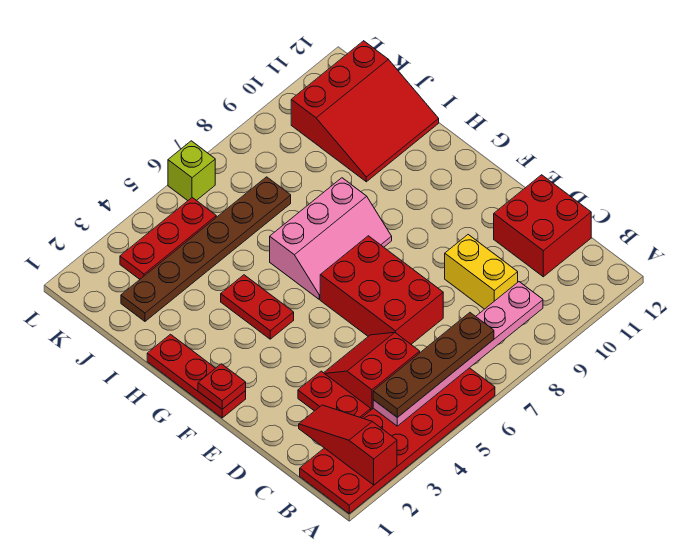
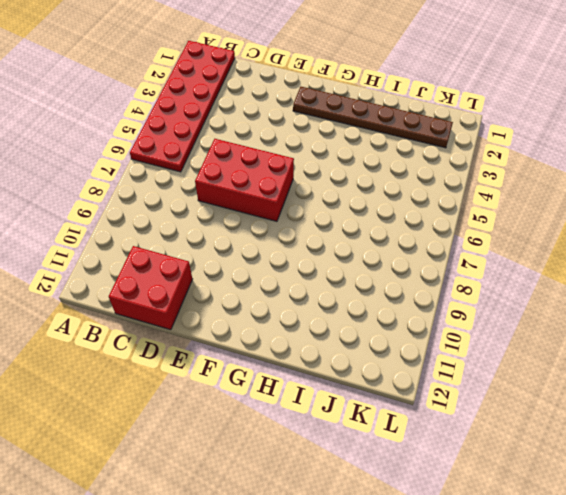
brown 1x6 plate [293,87,453,148] -> brown 1x6 plate turned to [121,177,291,321]
none -> red 1x2 plate [298,371,371,418]
none -> red 2x2 slope [324,332,420,410]
none -> yellow 1x2 brick [445,235,518,309]

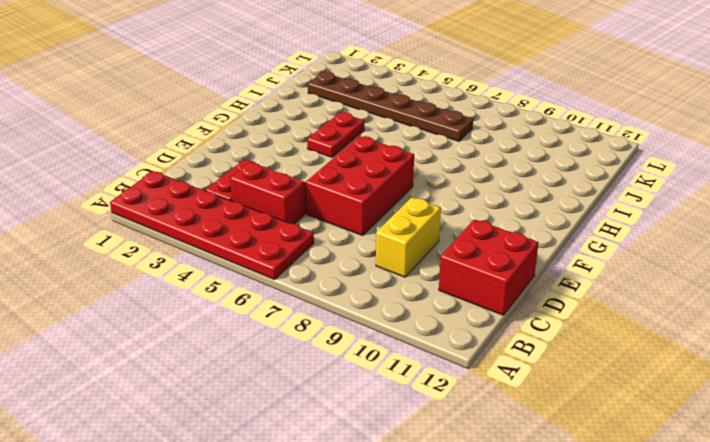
none -> red 1x3 plate [147,334,246,418]
none -> pink 2x3 slope [270,178,392,299]
none -> red 3x3 slope [291,41,439,182]

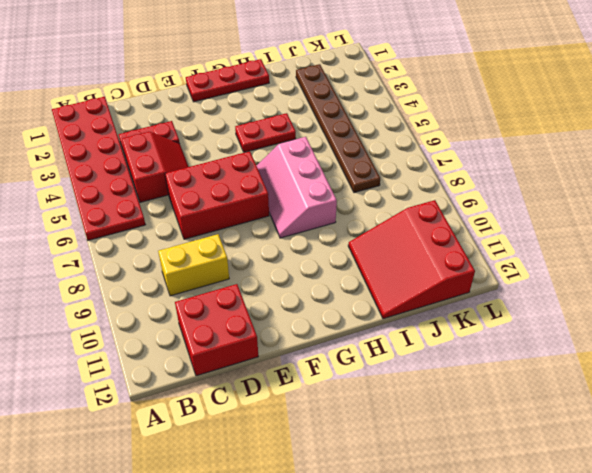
none -> red 1x3 plate [120,198,216,279]
none -> lime 1x1 brick [168,141,215,201]
none -> red 1x3 slope [299,405,397,485]

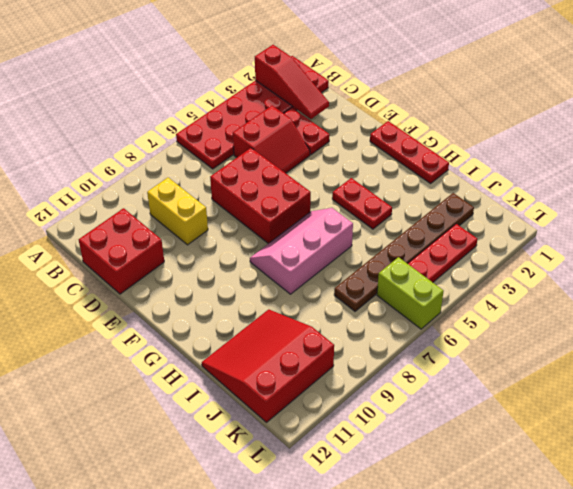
lime 1x2 brick [377,257,444,329] -> lime 1x1 brick [168,141,215,201]
none -> pink 1x6 plate [373,282,543,426]
none -> red 1x1 plate [198,364,246,409]
none -> brown 1x4 plate [373,313,494,417]

